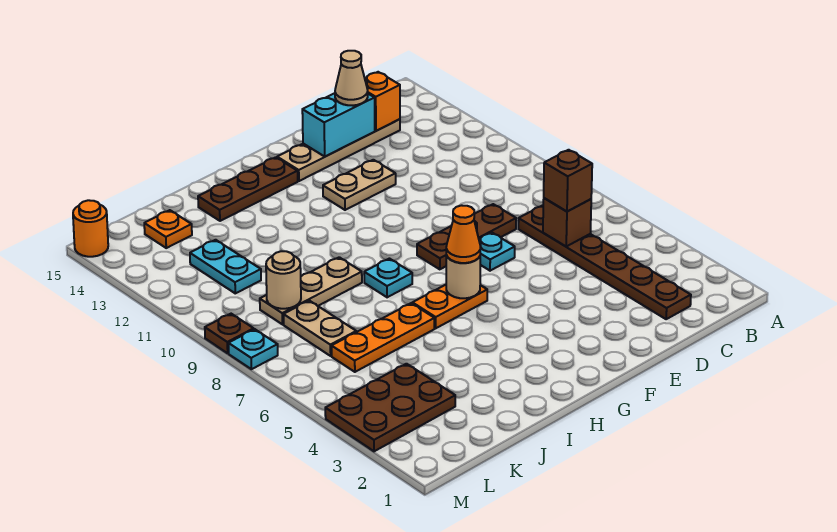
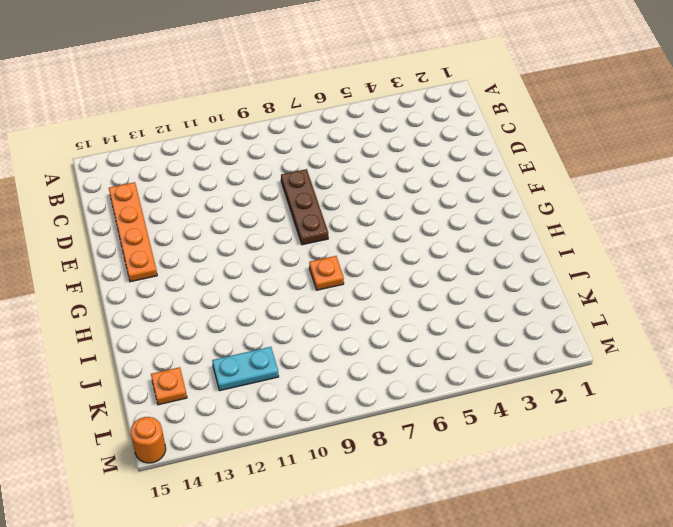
orange 1x4 plate [109,182,157,282] -> tan 1x4 plate [277,119,400,181]
orange 1x1 plate [309,256,344,290] -> cyan 1x1 plate [364,259,412,297]
none -> brown 1x6 plate [518,205,691,319]
none -> cyan 1x1 plate [479,232,515,271]
none -> tan 1x2 plate [323,160,396,210]

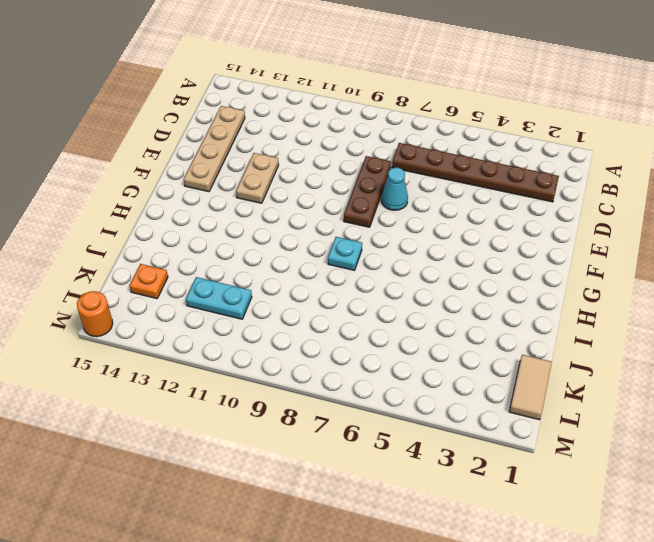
cyan 1x1 cone [381,168,408,210] -> cyan 1x1 plate [479,232,515,271]
tan 1x2 tile [509,355,552,420] -> none
none -> orange 1x2 plate [412,285,487,328]
none -> brown 1x3 plate [198,157,298,221]
none -> orange 1x3 plate [332,303,434,372]

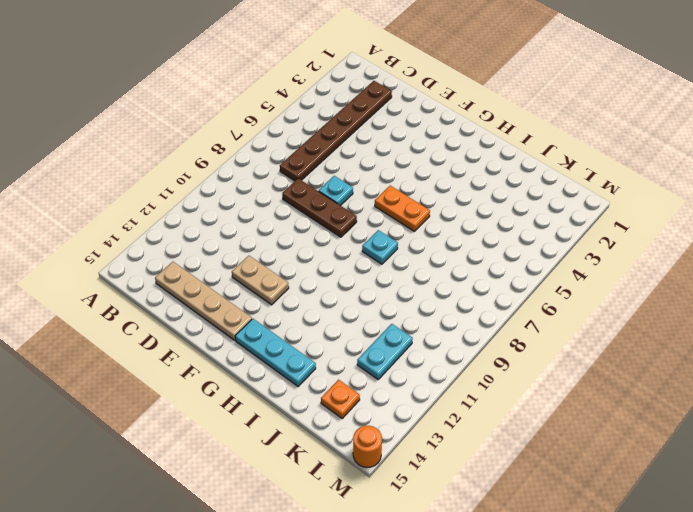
cyan 1x3 plate [235,319,316,386] -> brown 1x3 plate [198,157,298,221]
none -> orange 1x3 plate [332,303,434,372]
none -> tan 1x3 plate [260,257,362,324]
none -> brown 2x3 plate [325,364,455,451]

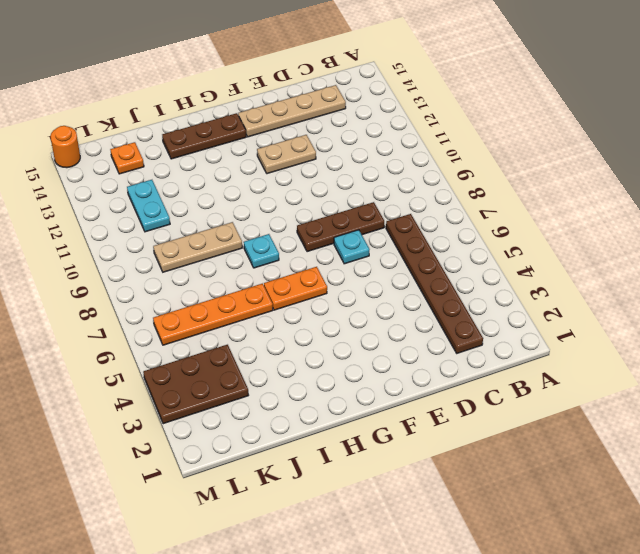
orange 1x4 plate [153,284,273,345] -> orange 1x3 plate [332,303,434,372]
none -> tan 1x2 plate [283,301,356,356]
none -> cyan 1x1 plate [228,329,278,369]
none -> brown 1x1 plate [205,314,254,353]

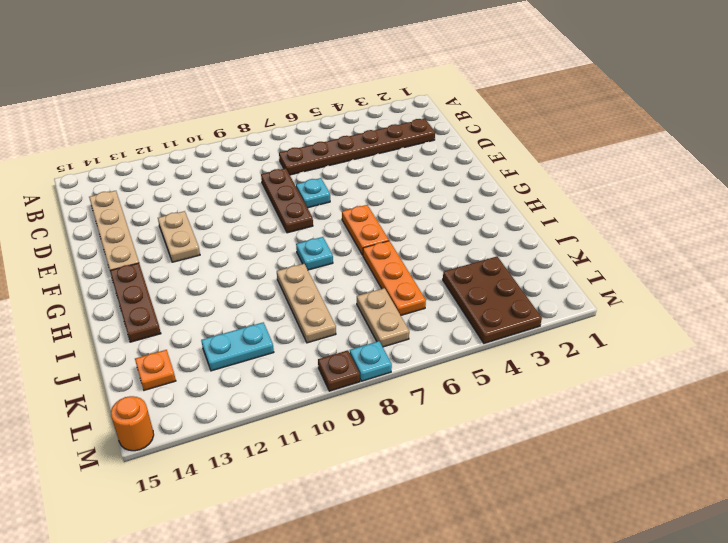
tan 1x2 plate [357,288,409,347] -> tan 1x2 plate turned to [283,301,356,356]
none -> brown 1x1 brick [543,198,591,246]
none -> orange 1x1 brick [365,72,400,131]
none -> cyan 1x2 brick [302,93,375,157]

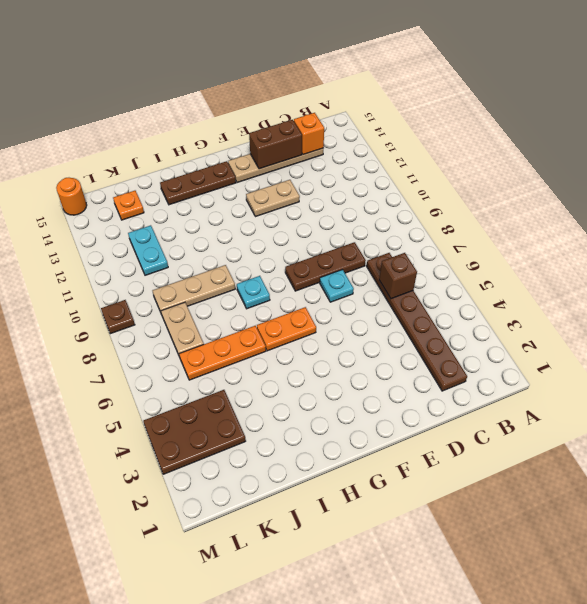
brown 1x2 brick [249,120,302,169] -> cyan 1x2 brick [302,93,375,157]
none -> cyan 1x1 plate [228,329,278,369]
none -> tan 1x1 round brick [446,255,480,298]
none -> tan 1x1 round brick [266,251,301,309]

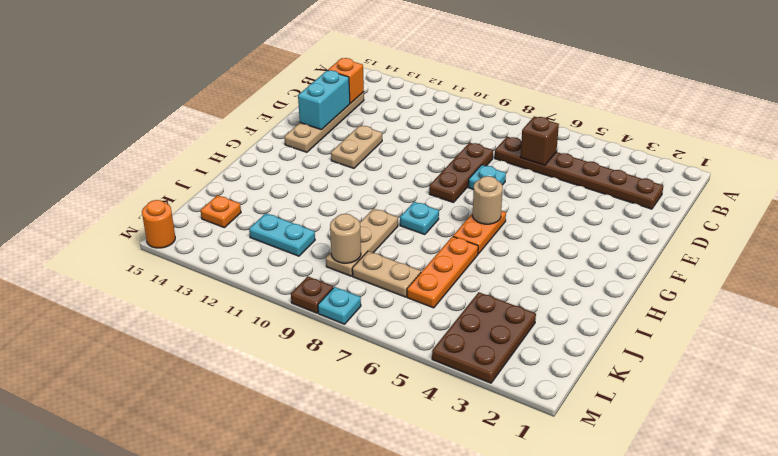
none -> brown 1x3 plate [198,157,298,221]
none -> brown 1x1 brick [544,150,592,212]
none -> tan 1x1 cone [335,51,368,106]

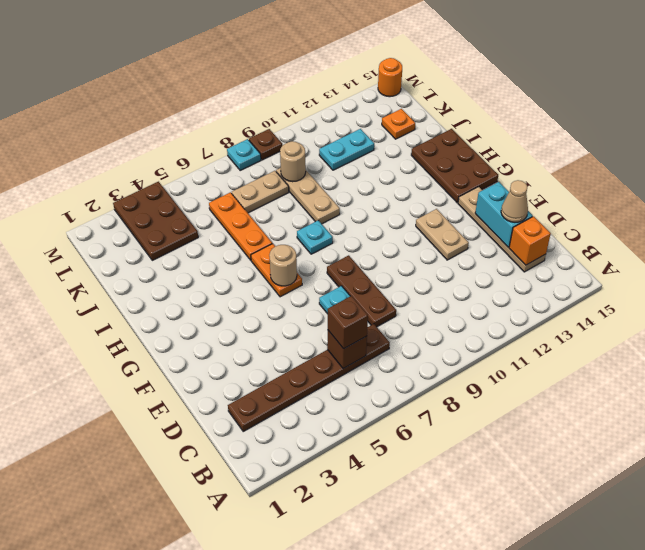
brown 2x3 plate [411,129,498,203] -> brown 1x3 plate [198,157,298,221]
none -> orange 1x1 cone [446,205,481,263]

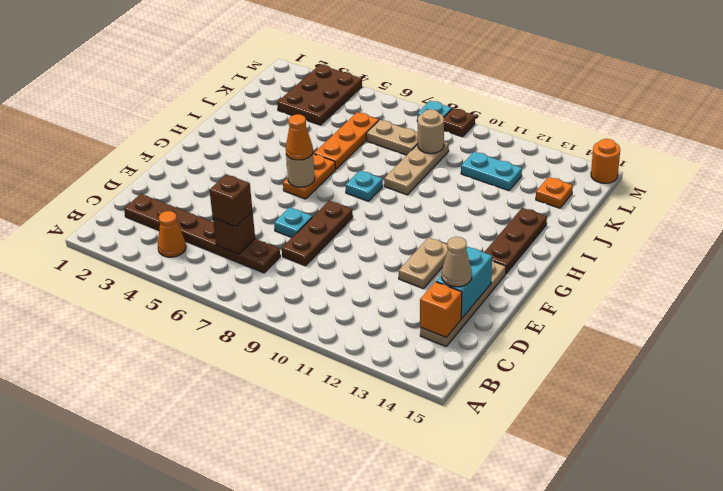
orange 1x1 cone [158,211,186,257] -> none

